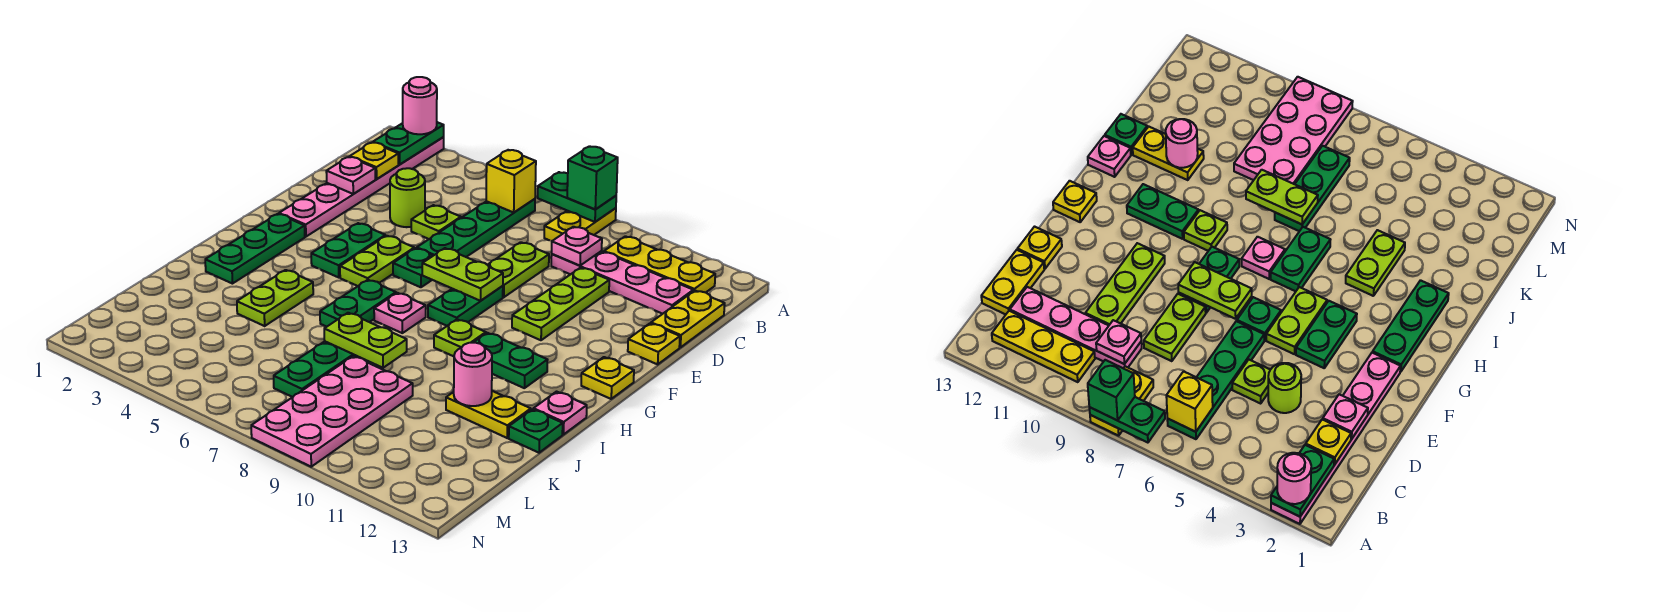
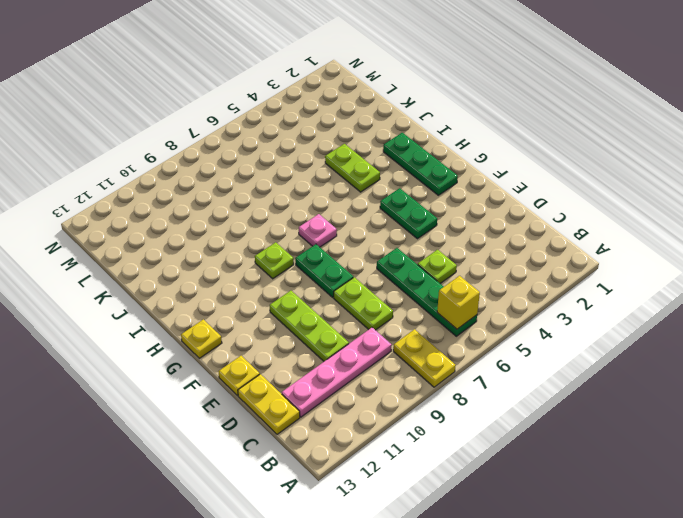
none -> pink 1x6 plate [279,137,444,237]
none -> yellow 1x3 plate [604,236,715,293]
none -> lime 1x1 round brick [390,168,425,227]
none -> lime 1x2 plate [340,236,414,286]

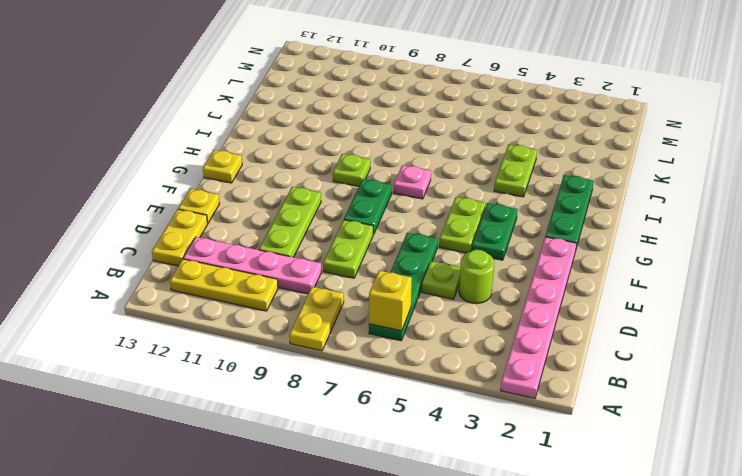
none -> green 1x1 plate [393,248,433,287]
none -> green 1x2 plate [320,280,396,327]
none -> green 1x2 plate [473,333,547,388]
none -> pink 1x1 plate [533,392,587,435]

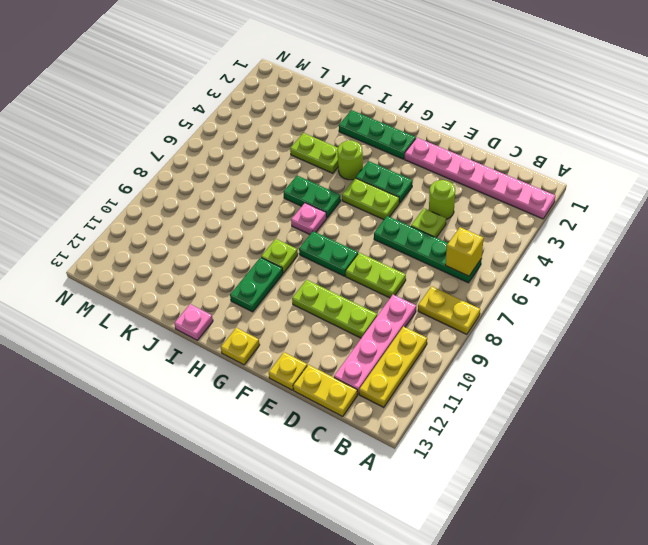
lime 1x1 round brick [337,140,363,180] -> none
none -> green 1x1 plate [393,248,433,287]
none -> green 1x3 plate [274,341,360,397]
none -> yellow 1x2 plate [446,391,531,438]
none -> green 1x1 plate [509,409,563,453]

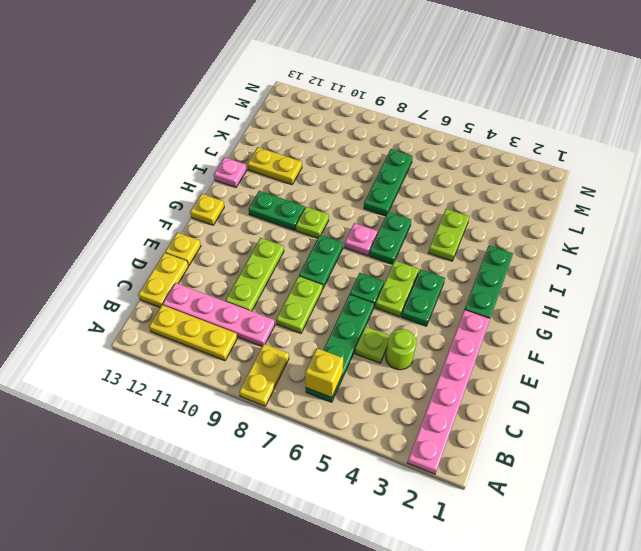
none -> green 1x1 plate [509,409,563,453]
none -> pink 2x4 plate [251,356,413,467]
none -> green 1x2 plate [373,122,444,165]
none -> green 1x2 plate [538,172,616,222]

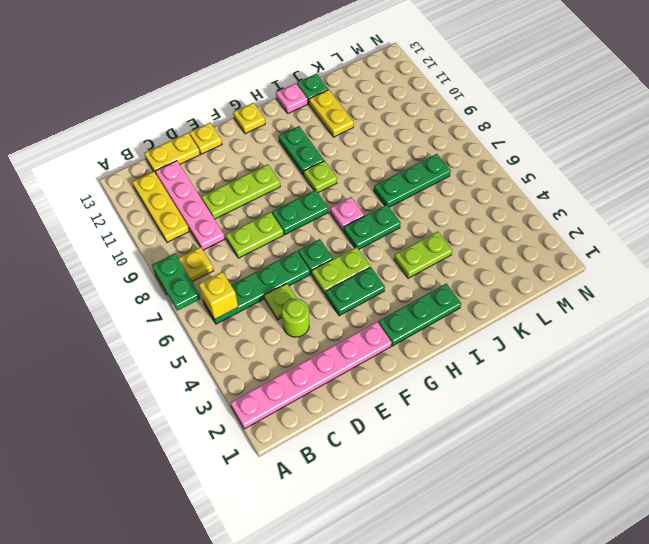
none -> pink 2x4 plate [251,356,413,467]
none -> green 1x2 plate [373,122,444,165]
none -> yellow 1x1 plate [350,143,398,179]
none -> pink 1x1 plate [552,227,602,266]

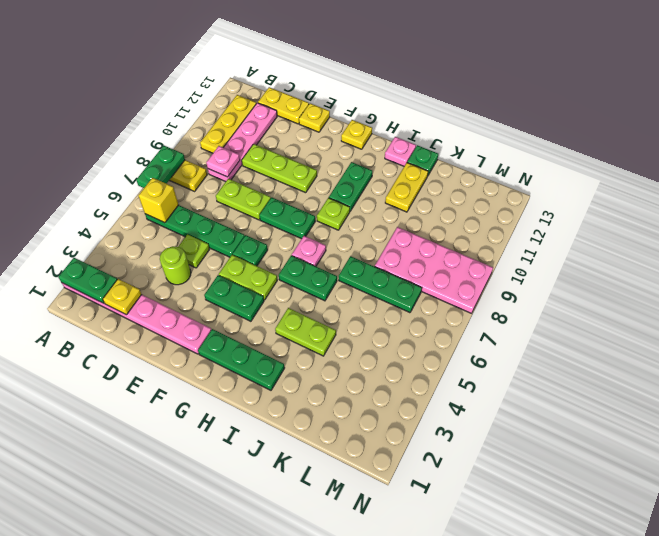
none -> pink 1x1 plate [326,157,375,194]
none -> lime 1x2 plate [422,248,503,301]
none -> lime 1x2 plate [324,313,407,368]
none -> pink 1x1 round brick [454,343,492,406]

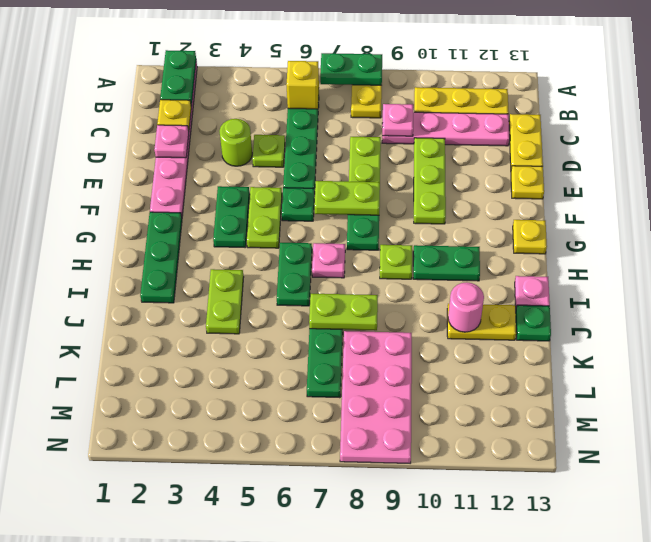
none -> pink 1x1 round brick [403,77,437,134]
none -> green 1x1 brick [567,146,618,209]

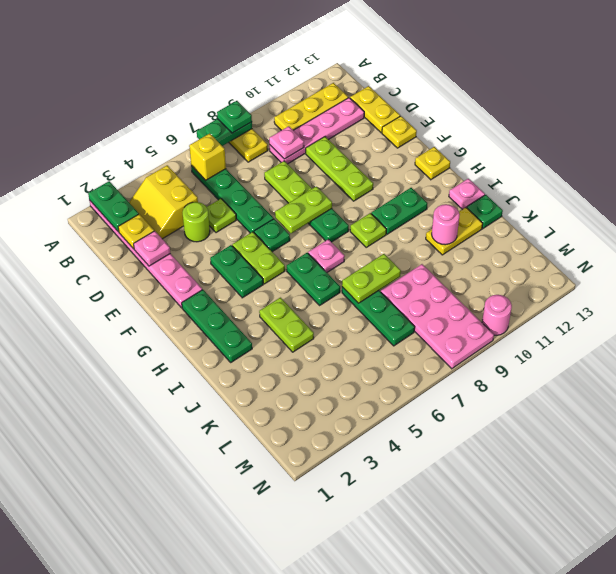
green 1x1 plate [217,101,252,133] -> green 1x1 brick [567,146,618,209]
yellow 2x2 slope [129,165,198,239] -> none
pink 1x1 round brick [482,295,512,335] -> pink 1x1 round brick moved to [403,77,437,134]

